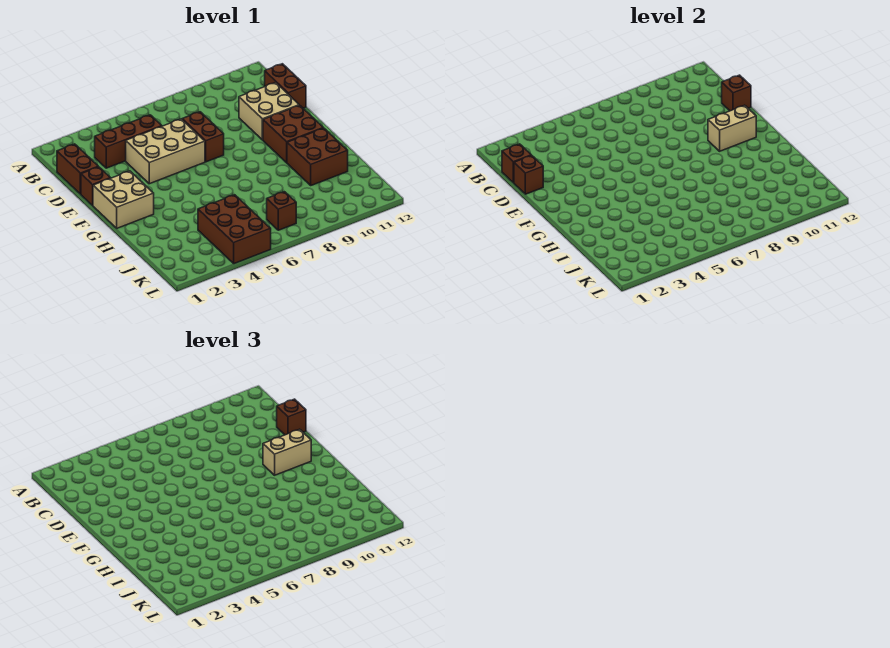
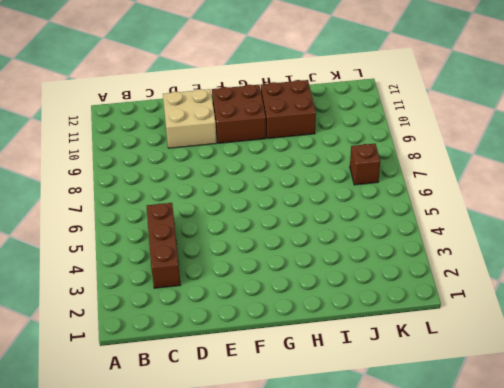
none -> brown 1x2 brick [57,144,98,194]
none -> brown 1x2 brick [265,64,306,108]
none -> tan 2x3 brick [126,119,205,184]

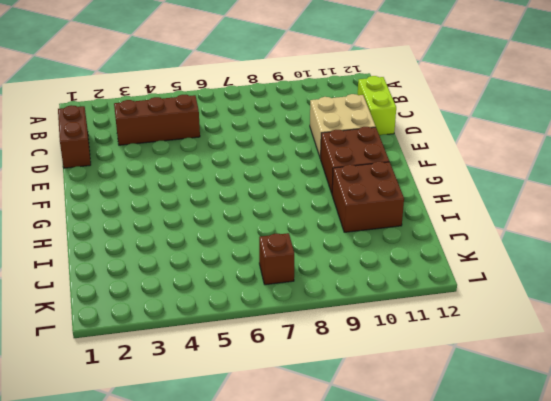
lime 1x2 brick [358,76,396,135] -> brown 1x2 brick [265,64,306,108]
none -> tan 2x3 brick [126,119,205,184]
none -> brown 1x2 brick [182,112,224,162]
none -> brown 1x1 brick [81,167,110,205]

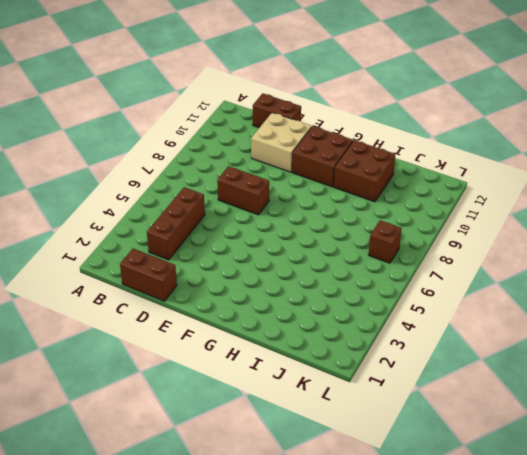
none -> tan 2x3 brick [126,119,205,184]
none -> brown 1x1 brick [81,167,110,205]
none -> tan 2x2 brick [93,171,154,228]

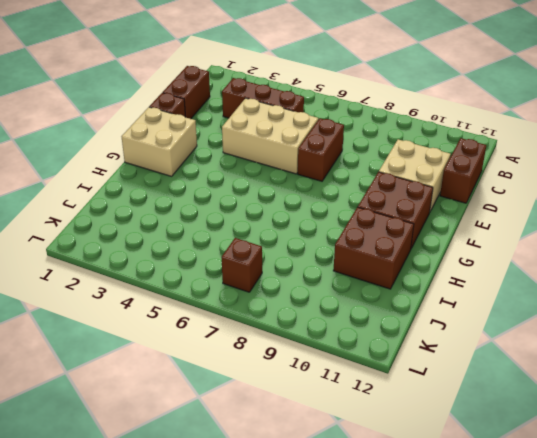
none -> brown 2x3 brick [198,195,271,264]
none -> brown 1x1 brick [502,144,531,183]
none -> brown 1x1 brick [514,155,543,194]

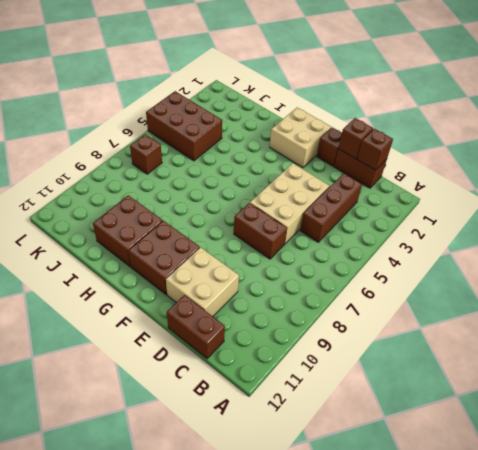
none -> brown 1x1 brick [722,75,751,111]
none -> tan 1x2 brick [708,105,756,151]
none -> brown 1x1 brick [277,399,306,435]

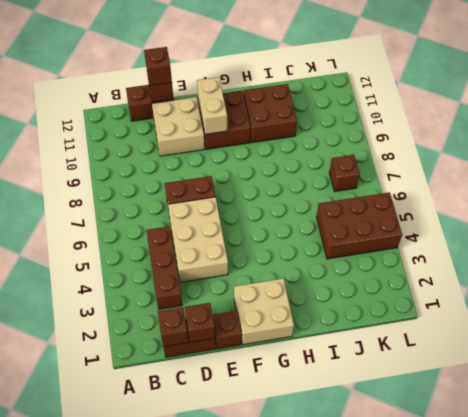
none -> tan 1x2 brick [263,429,311,475]

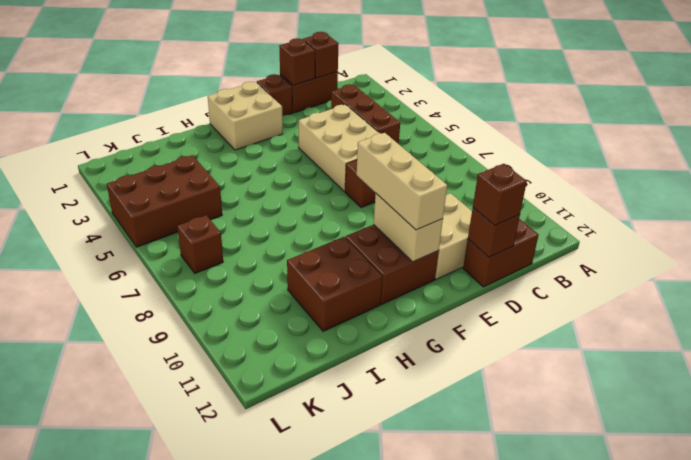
tan 1x3 brick [356,133,447,230] -> tan 1x2 brick [263,429,311,475]

